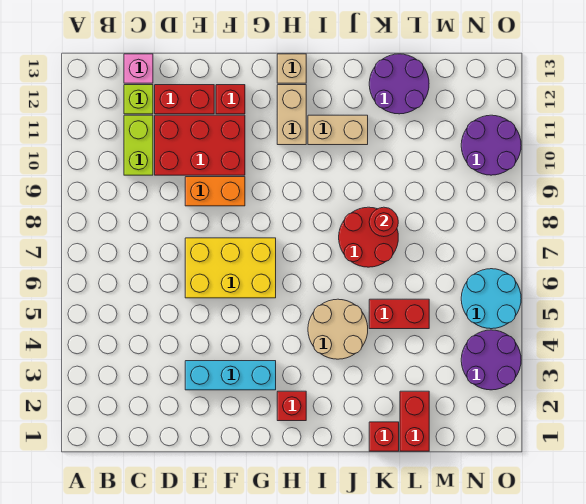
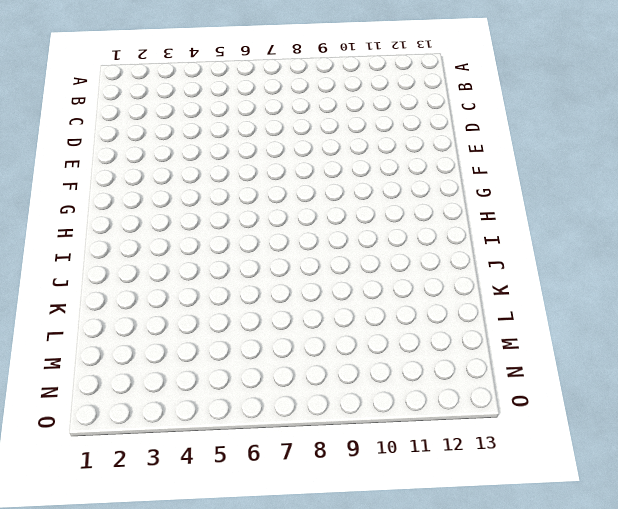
none -> lime 1x2 brick [124,115,153,175]
none -> lime 1x1 brick [124,85,153,114]
none -> pink 1x1 brick [124,54,153,83]

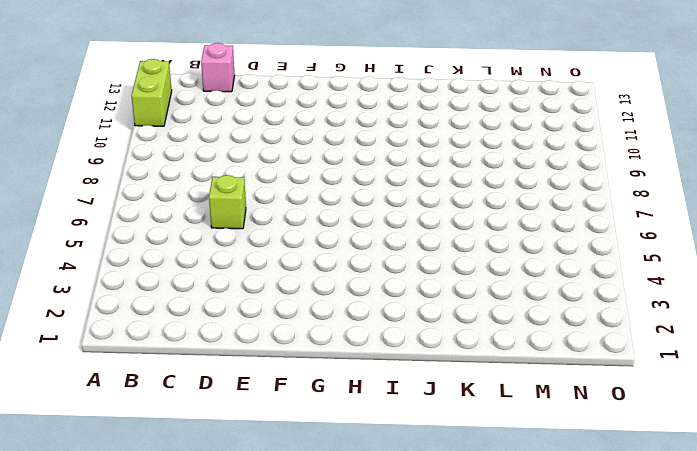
lime 1x2 brick [131,59,172,126] -> lime 1x2 brick moved to [124,115,153,175]
lime 1x1 brick [209,175,246,229] -> lime 1x1 brick moved to [124,85,153,114]
none -> red 2x3 brick [155,115,245,175]
none -> red 1x2 brick [155,85,214,114]
none -> cyan 1x3 brick [185,361,276,390]

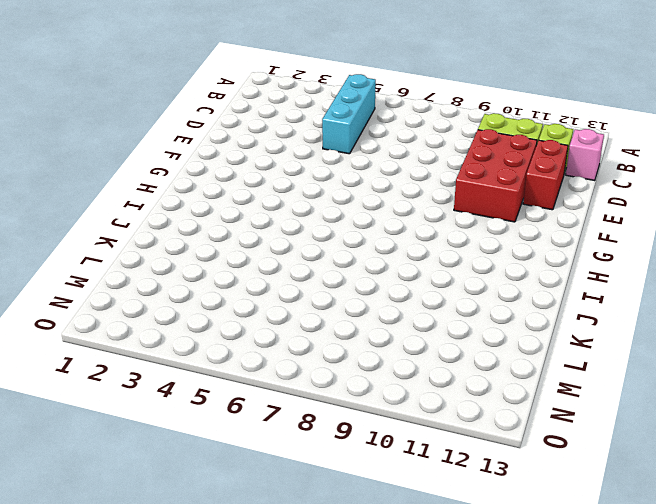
cyan 1x3 brick [322,74,376,154] -> cyan 1x3 brick moved to [185,361,276,390]
none -> yellow 2x3 brick [185,238,276,298]
none -> orange 1x2 brick [185,177,245,206]
none -> red 1x1 brick [216,85,245,114]

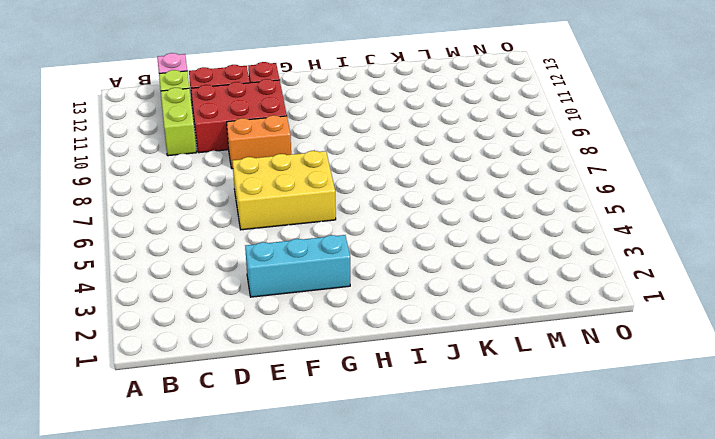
none -> red 1x1 brick [277,391,306,421]
none -> tan 1x2 brick [277,85,306,145]
none -> tan 1x1 brick [277,54,306,83]

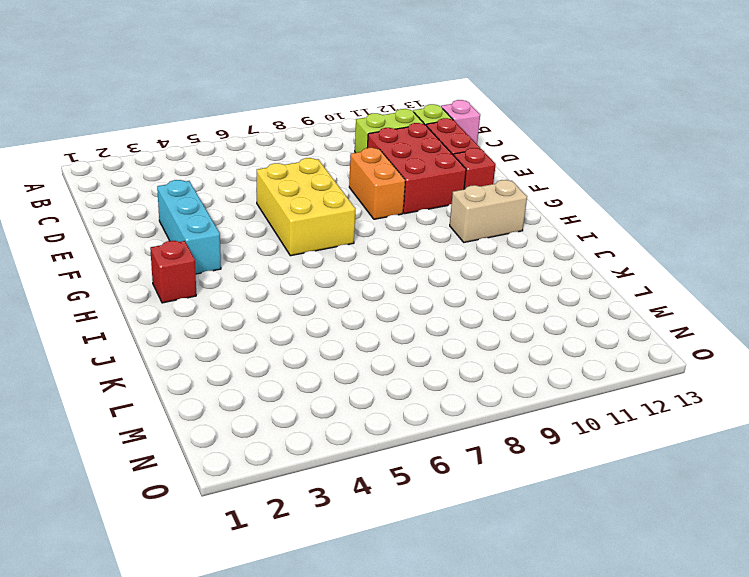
none -> tan 1x1 brick [277,54,306,83]
none -> tan 2x2 round brick [308,299,368,359]
none -> tan 1x2 brick [308,115,368,145]

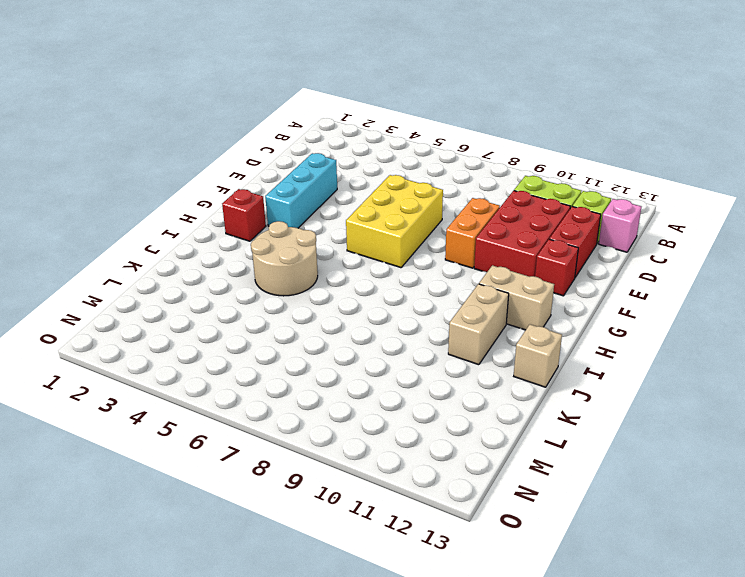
tan 1x1 brick [514,324,562,387] -> tan 1x1 brick moved to [277,54,306,83]
none -> red 2x2 round brick [339,207,398,267]
none -> red 1x1 brick [369,422,399,451]
none -> red 1x2 brick [369,299,429,329]

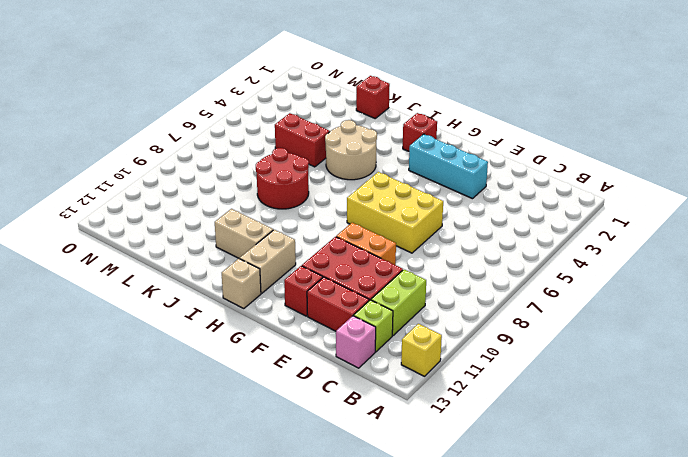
yellow 1x1 brick [401,324,442,376] -> none
none -> purple 2x2 round brick [369,54,429,114]
none -> red 1x2 brick [400,391,429,451]
none -> purple 2x2 round brick [461,330,521,390]

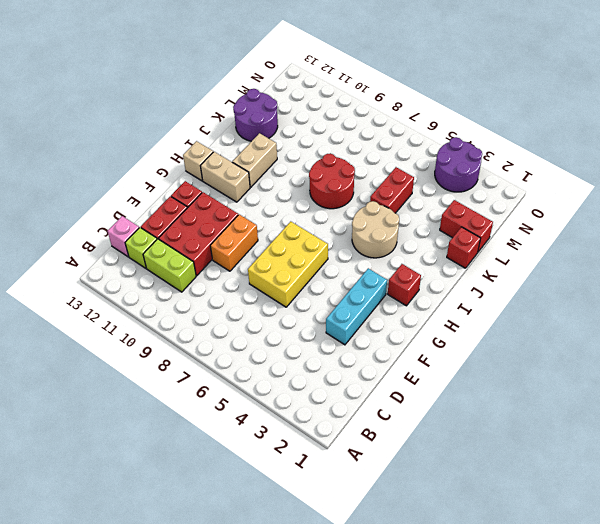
none -> cyan 2x2 round brick [461,269,521,329]
none -> purple 2x2 round brick [461,115,521,175]
none -> red 1x1 round brick [369,207,398,237]

